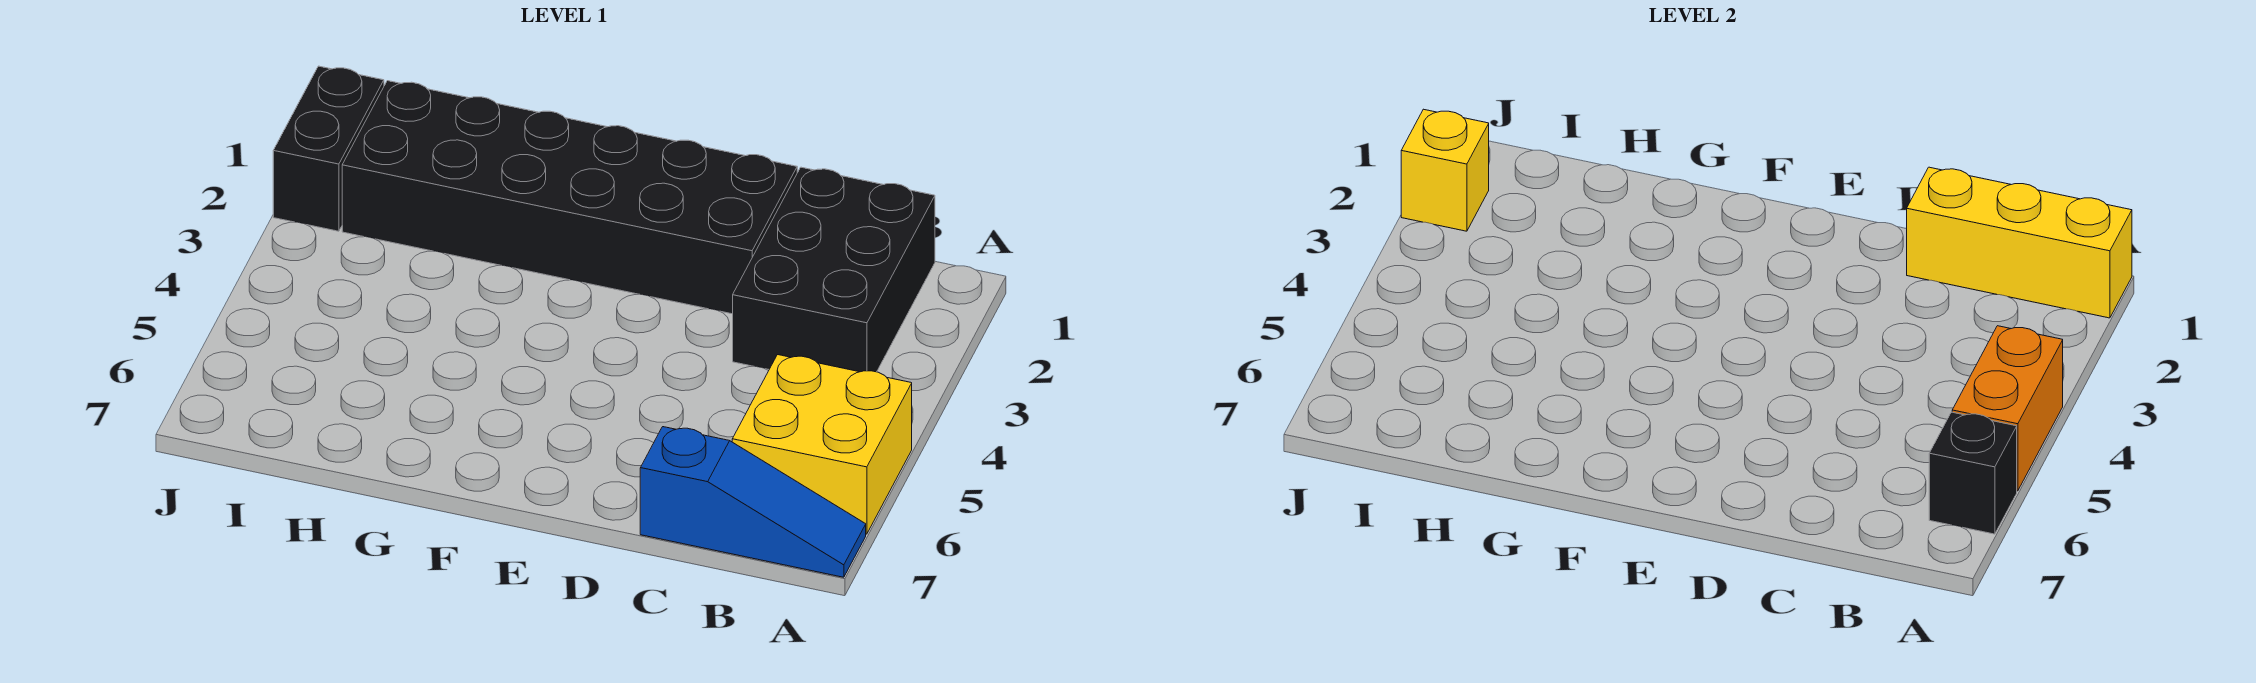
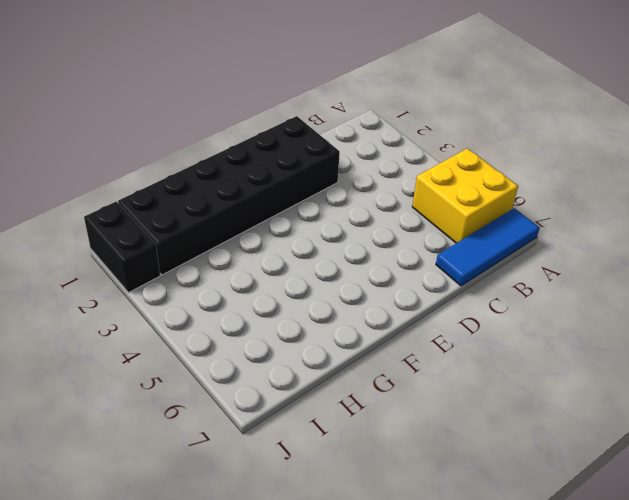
blue 1x3 tile [436,208,540,286] -> blue 1x3 slope [640,427,866,577]
none -> black 2x3 brick [733,167,935,372]
none -> yellow 1x3 brick [1907,167,2132,318]

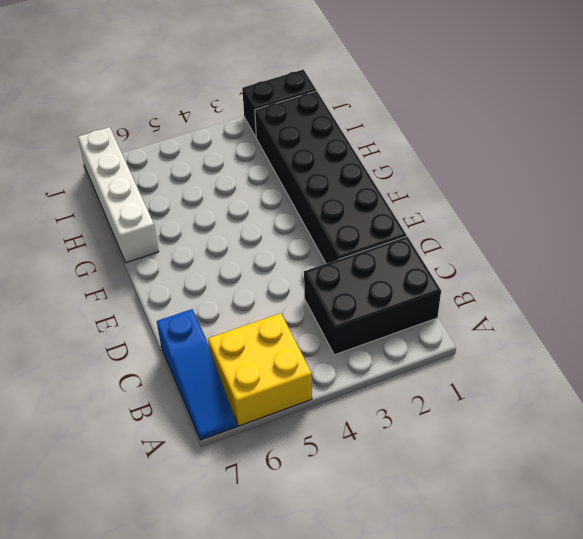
white 1x4 brick [78,127,158,263] -> none
none -> yellow 1x3 brick [1907,167,2132,318]
none -> orange 1x2 brick [1952,326,2063,491]

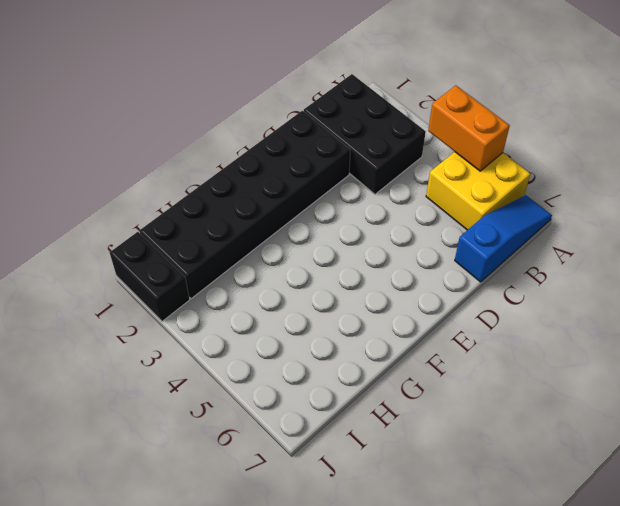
none -> yellow 1x3 brick [1907,167,2132,318]
none -> black 1x1 brick [1929,412,2017,534]

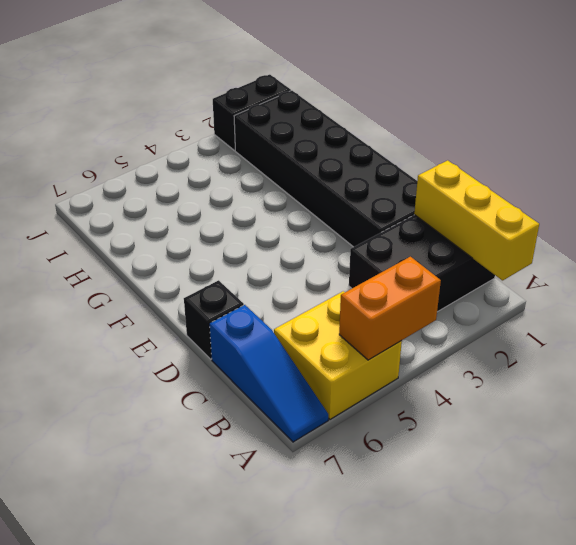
black 1x1 brick [184,280,244,359] -> black 1x1 brick moved to [1929,412,2017,534]
none -> yellow 1x1 brick [1401,109,1489,231]

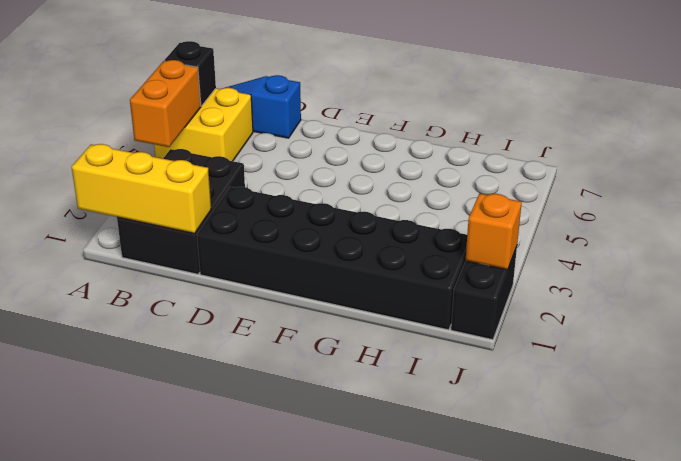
orange 1x1 brick [465,193,522,270] -> yellow 1x1 brick [1401,109,1489,231]

